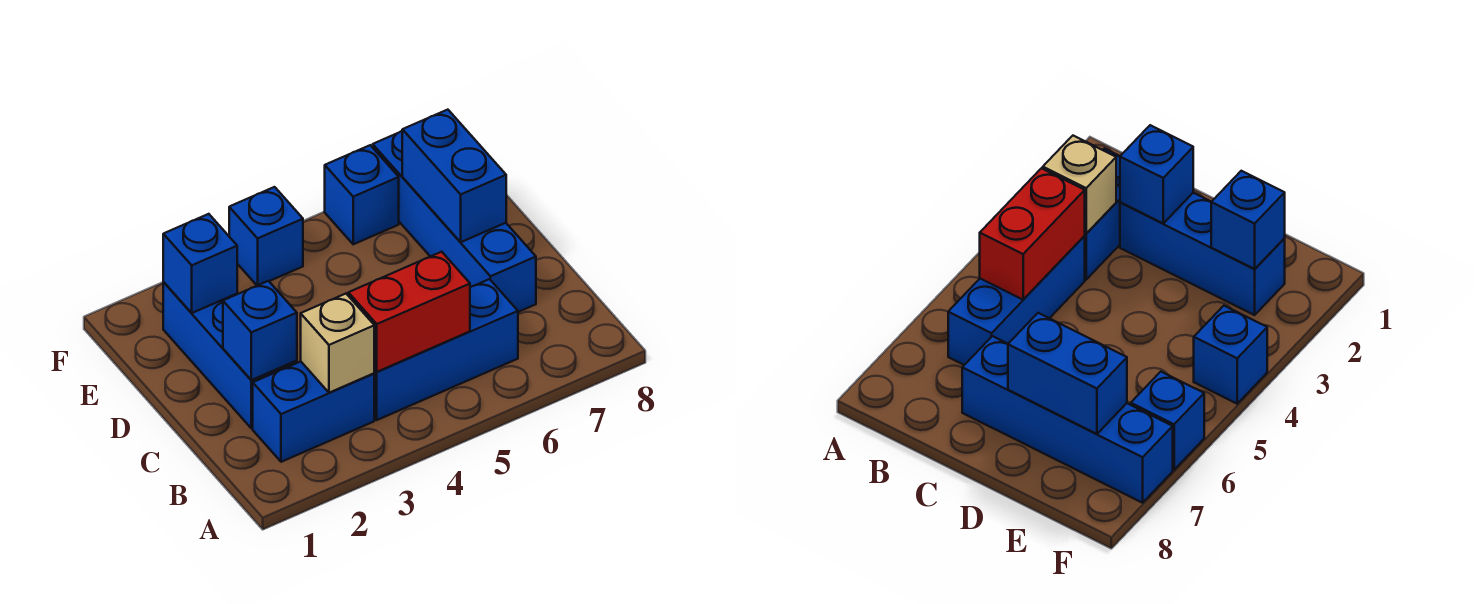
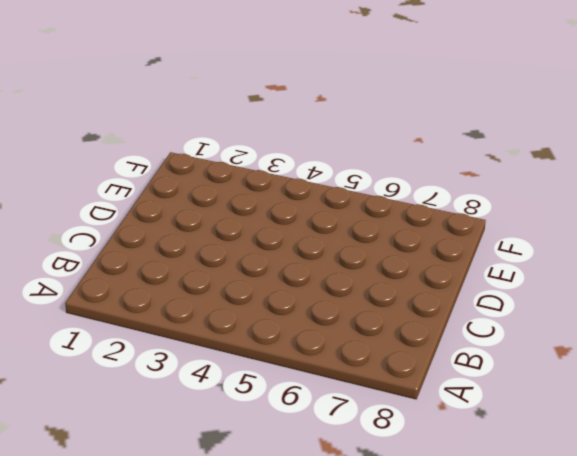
none -> blue 1x2 brick [253,362,374,462]
none -> blue 1x3 brick [374,279,518,420]

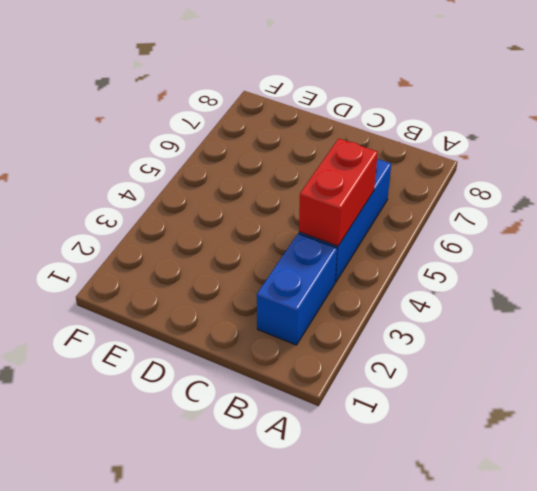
none -> blue 1x3 brick [163,282,297,428]
none -> blue 1x4 brick [373,131,536,312]

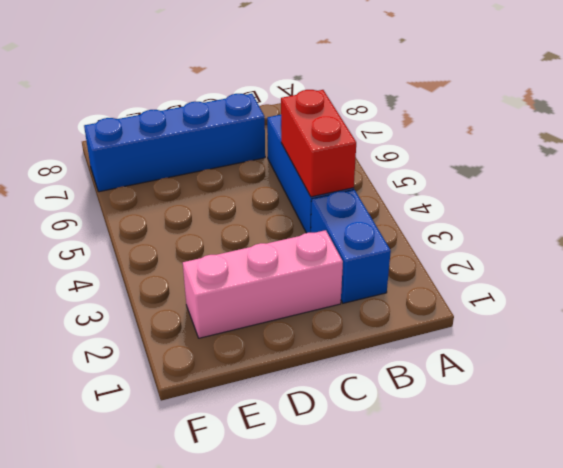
pink 1x3 brick [183,230,343,338] -> blue 1x3 brick [163,282,297,428]
none -> blue 1x1 brick [229,187,303,286]
none -> blue 1x1 brick [325,145,399,244]

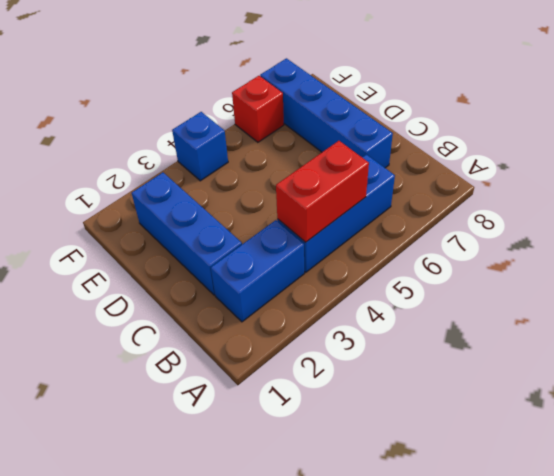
red 1x1 brick [232,76,284,142] -> blue 1x1 brick [325,145,399,244]
none -> tan 1x1 brick [301,294,374,393]
none -> blue 1x1 brick [223,281,297,380]

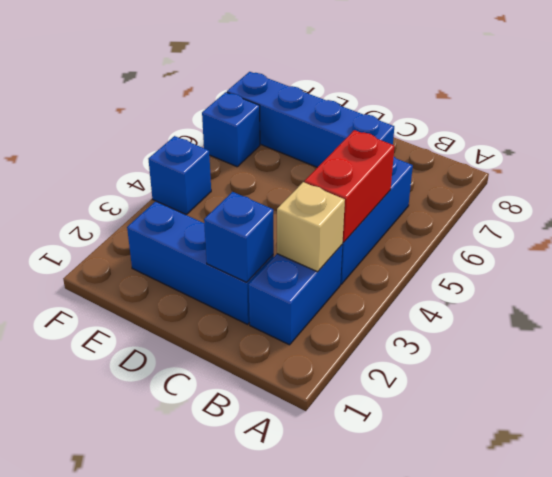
none -> blue 1x2 brick [402,110,506,242]
none -> blue 1x1 brick [163,214,237,313]

